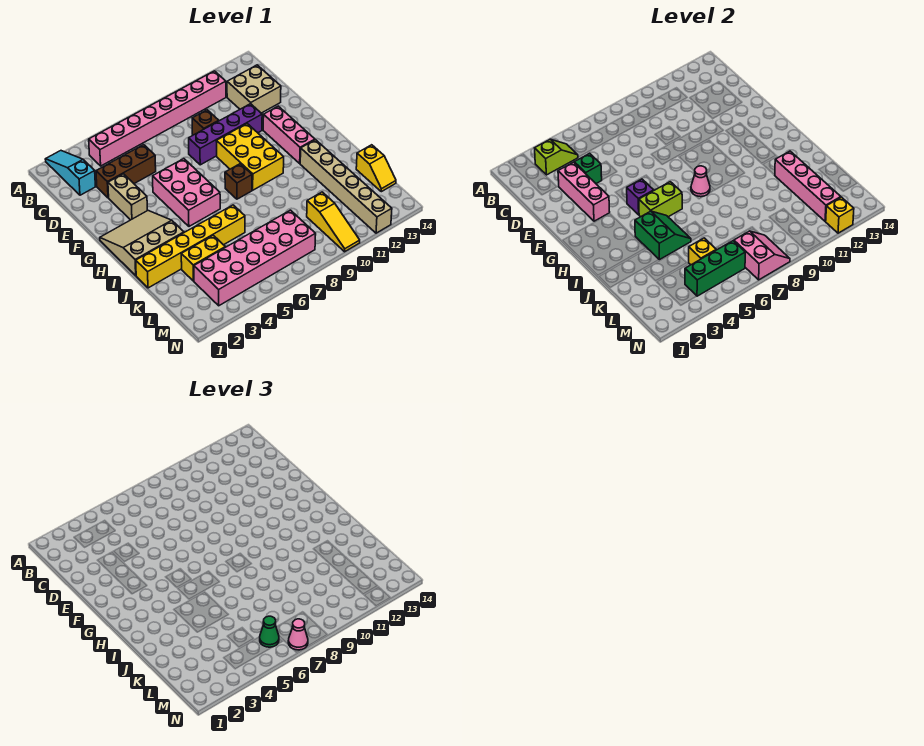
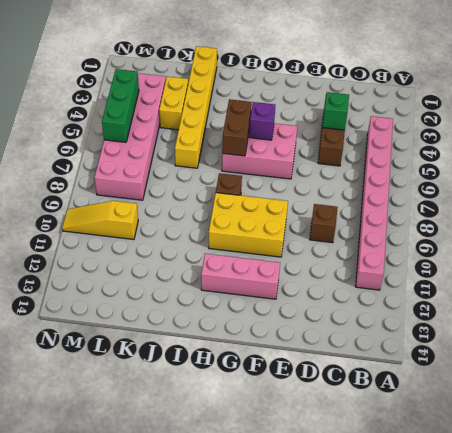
brown 1x2 brick [222,99,252,156] -> lime 1x2 brick [639,182,682,217]
none -> cyan 1x3 slope [45,151,95,195]
none -> tan 2x2 brick [227,65,281,113]
none -> tan 1x2 brick [108,174,147,220]
none -> purple 1x4 brick [189,104,262,165]

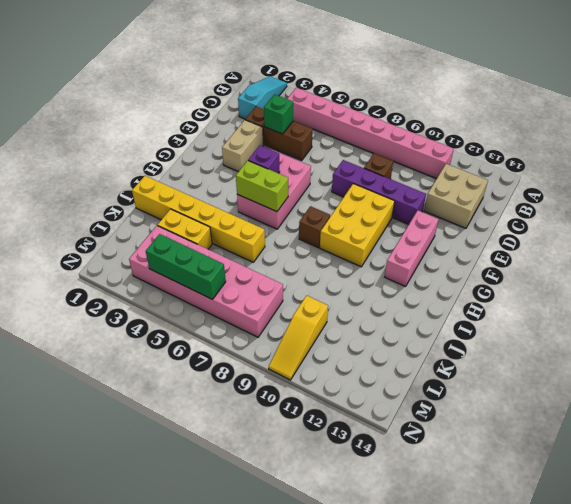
none -> tan 3x3 slope [100,210,184,276]
none -> tan 1x6 brick [300,140,392,233]
none -> yellow 1x2 slope [356,145,396,192]
none -> lime 1x2 slope [535,139,578,175]

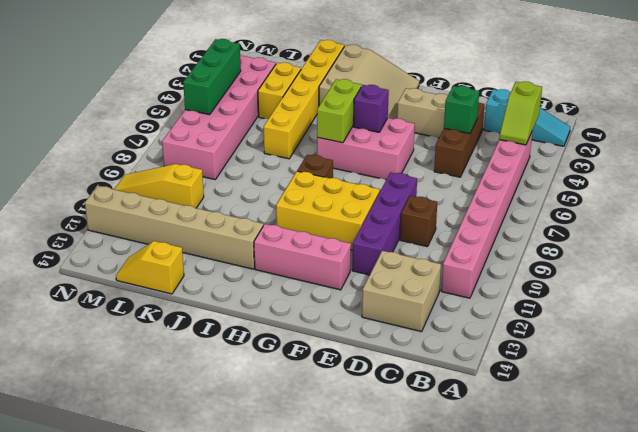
none -> pink 1x3 brick [558,162,610,221]
none -> pink 1x1 cone [691,166,710,197]
none -> green 2x2 slope [635,211,691,260]
none -> pink 1x4 brick [775,151,841,221]

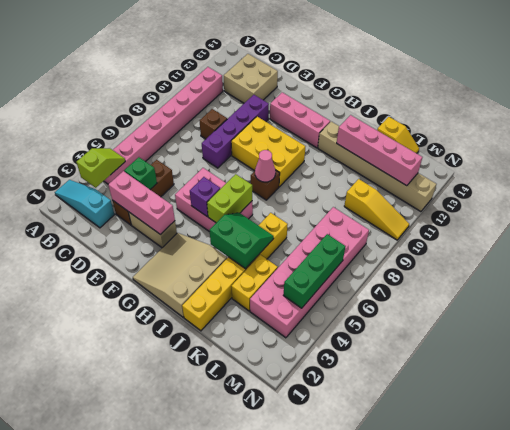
none -> yellow 1x1 brick [689,238,716,265]
none -> pink 2x2 slope [734,231,790,280]
none -> yellow 1x1 brick [825,197,854,233]
none -> green 1x1 cone [260,616,279,647]

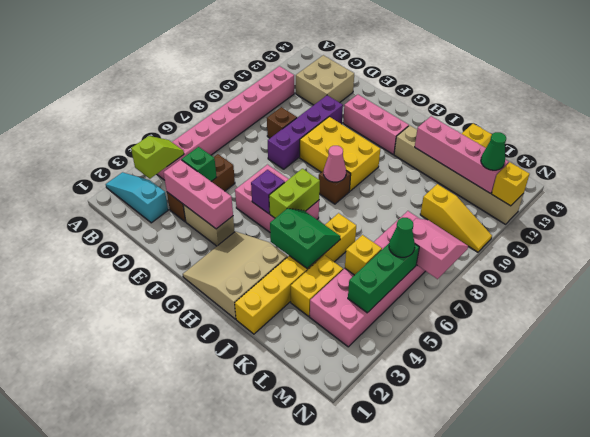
green 1x1 cone [481,132,506,170] -> none
none -> pink 1x1 cone [288,619,308,650]

